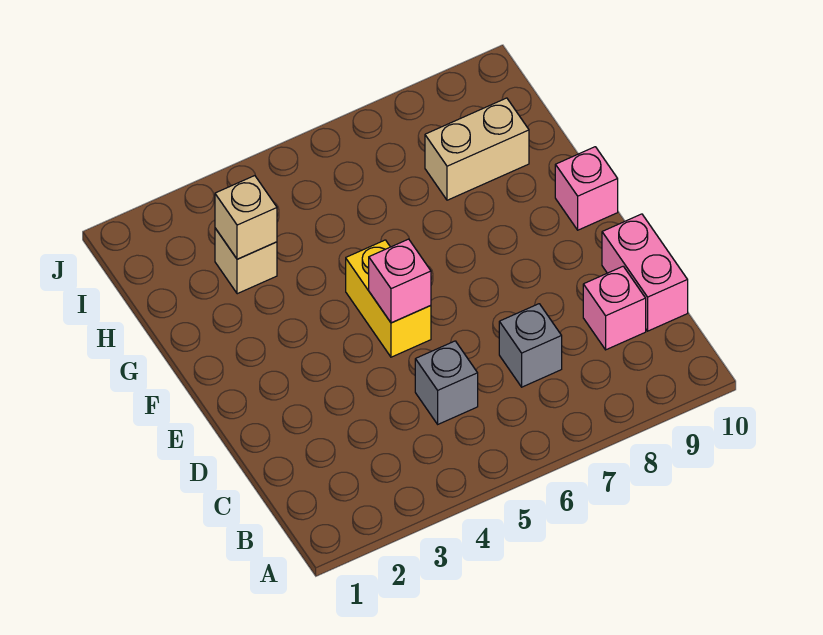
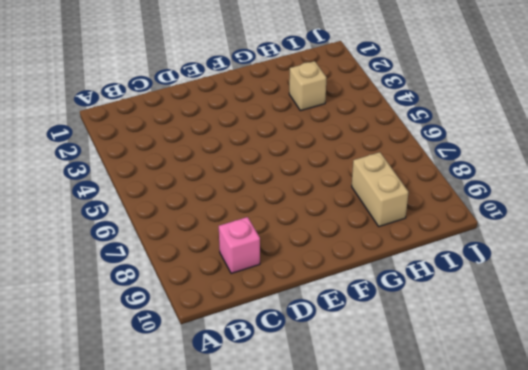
none -> grey 1x1 brick [415,341,478,424]
none -> grey 1x1 brick [499,304,562,387]

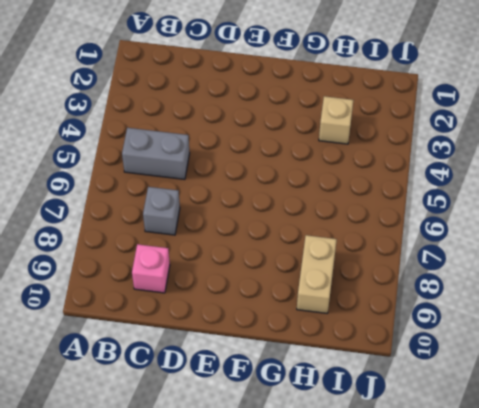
grey 1x2 brick [122,128,190,180] -> grey 1x1 brick [415,341,478,424]
none -> pink 1x2 brick [602,214,688,331]
none -> yellow 1x2 brick [346,240,431,357]

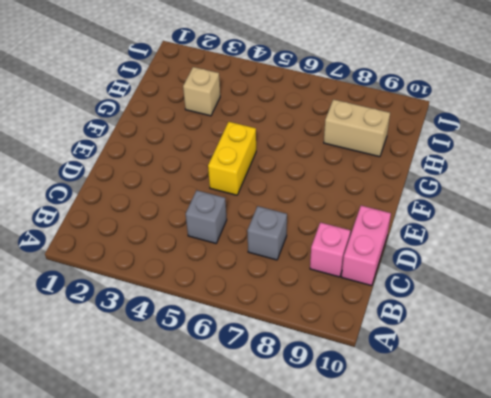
none -> pink 1x1 brick [555,147,618,230]
none -> pink 1x1 brick [369,239,431,323]

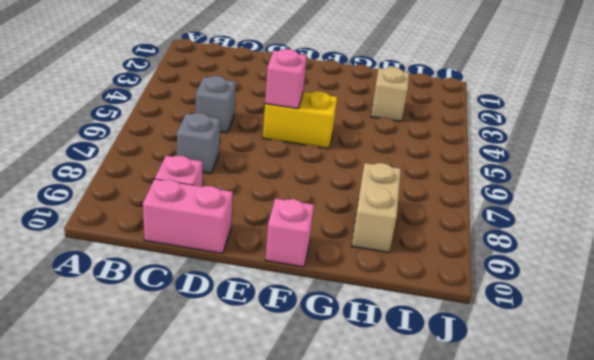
none -> tan 1x1 brick [215,176,277,259]

